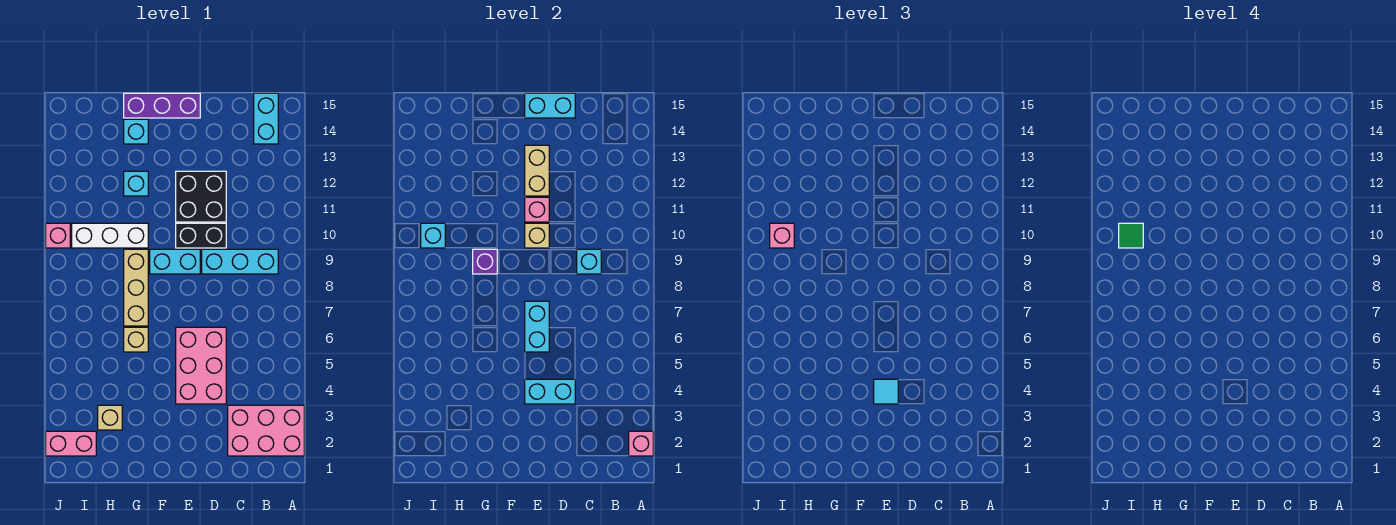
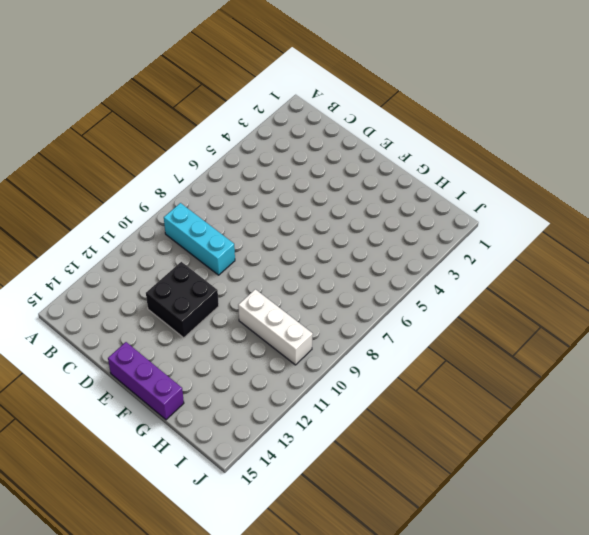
none -> pink 2x3 brick [228,405,304,456]
none -> cyan 1x2 brick [254,93,278,144]
none -> pink 2x3 brick [176,327,226,404]

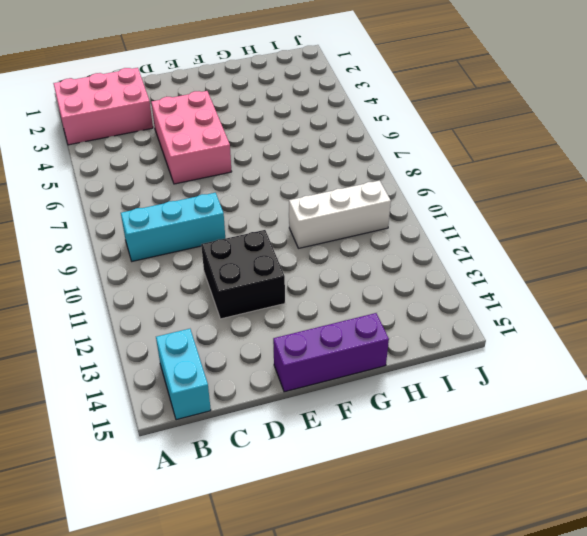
none -> black 1x2 brick [176,223,226,248]
none -> cyan 1x2 brick [150,249,200,274]
none -> tan 1x1 brick [124,327,148,352]

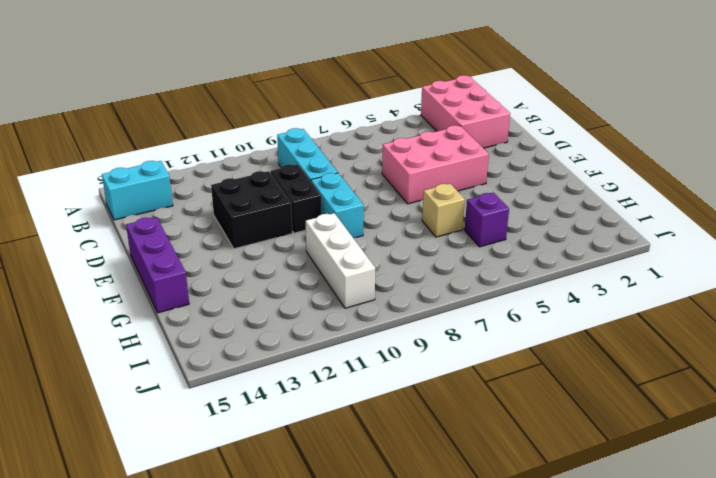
purple 1x1 brick [465,193,509,247] -> purple 1x1 brick moved to [473,249,497,274]
none -> tan 1x3 brick [124,249,148,326]
none -> cyan 1x1 brick [124,171,148,196]
none -> cyan 1x1 brick [124,119,148,144]

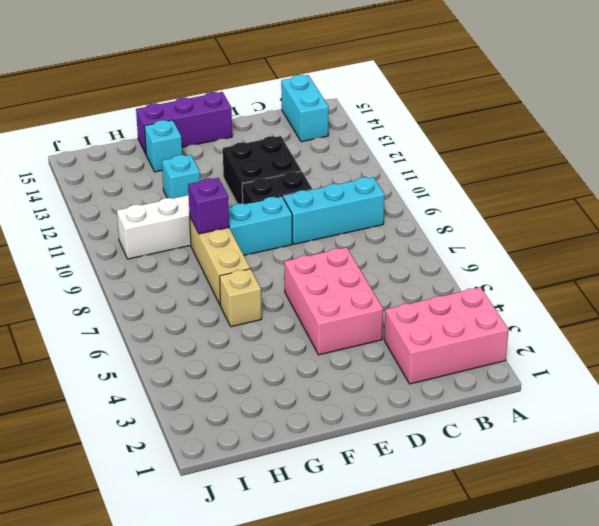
none -> tan 1x1 brick [98,405,122,430]
none -> pink 1x2 brick [46,431,96,456]
none -> pink 1x1 brick [46,223,70,248]

